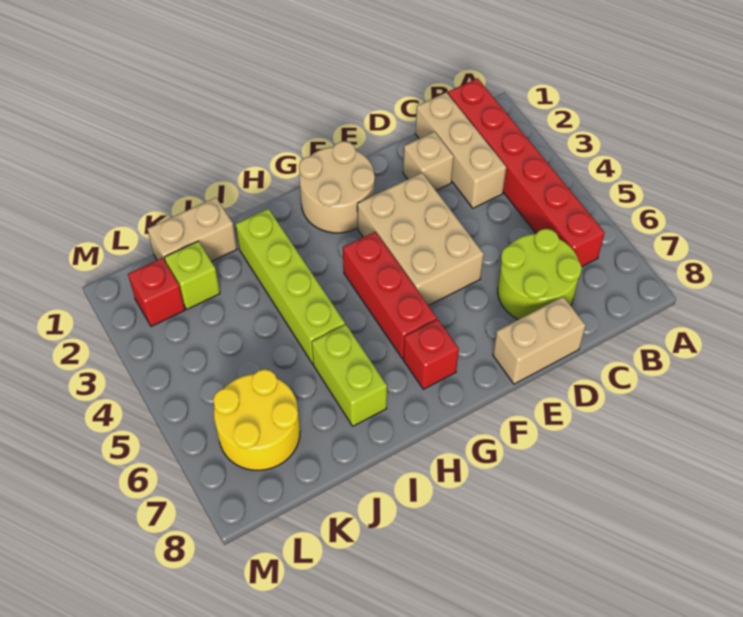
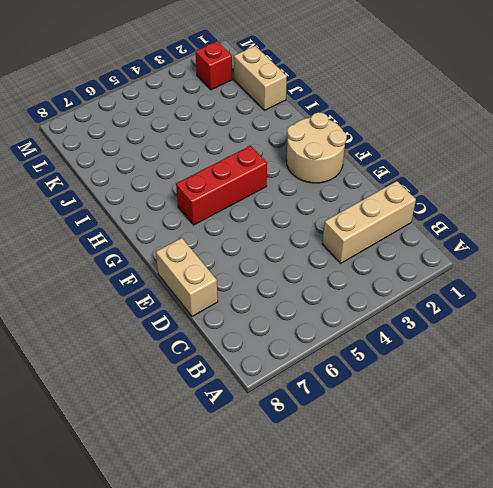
none -> red 1x6 brick [448,78,605,266]
none -> lime 2x2 round brick [498,229,582,320]
none -> tan 1x1 brick [403,132,454,190]

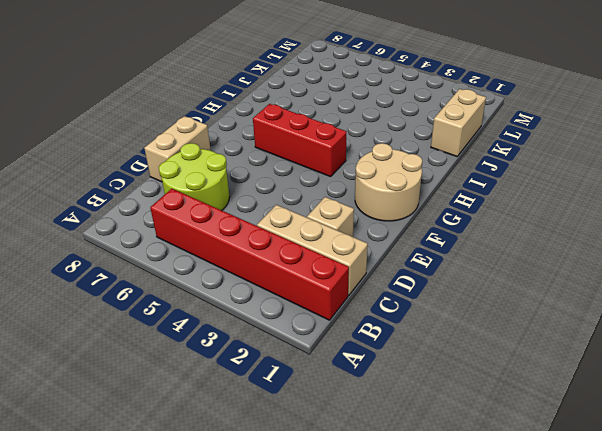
none -> tan 2x3 brick [357,173,484,306]
none -> red 1x1 brick [403,319,459,389]
none -> lime 1x4 brick [236,209,345,364]

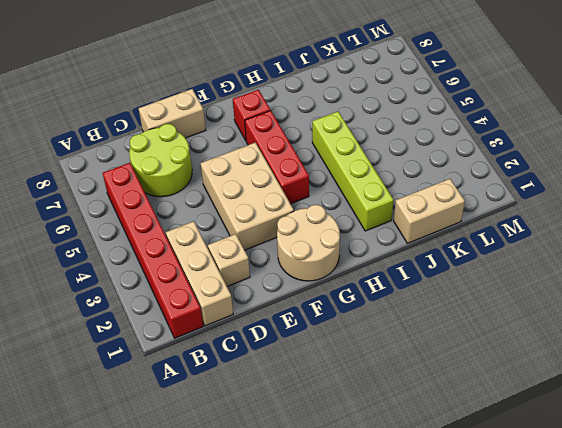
none -> lime 1x2 brick [312,325,387,426]
none -> lime 1x1 brick [164,241,220,309]
none -> yellow 2x2 round brick [213,369,300,470]

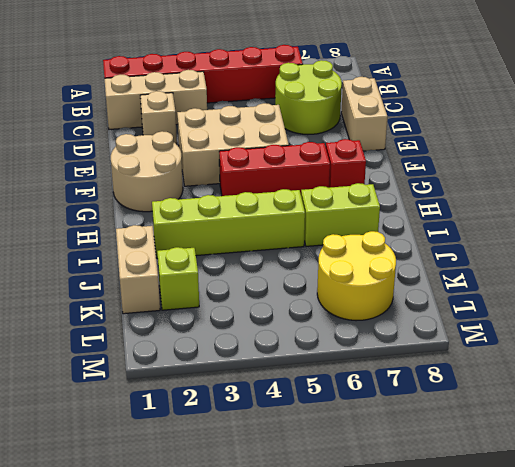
none -> red 1x1 brick [128,258,185,327]

